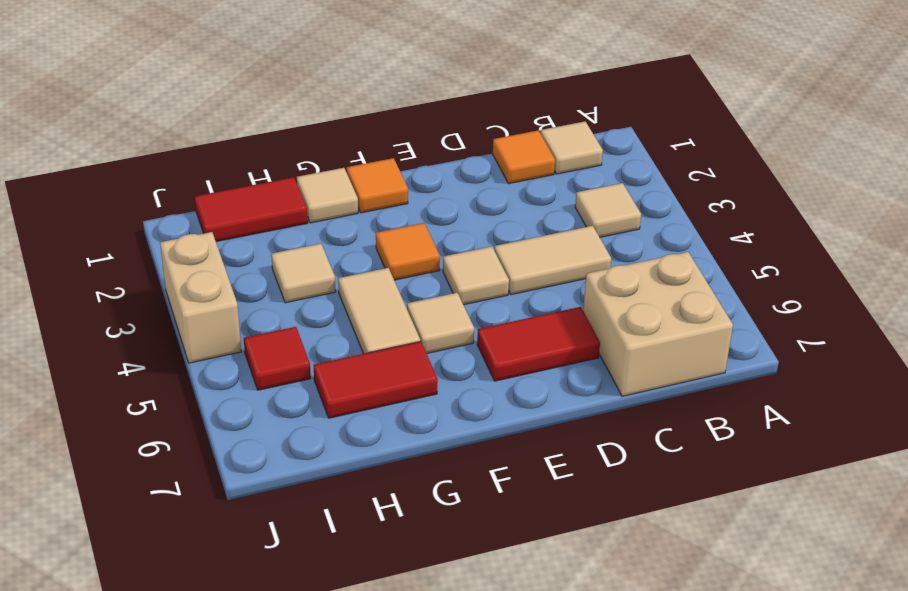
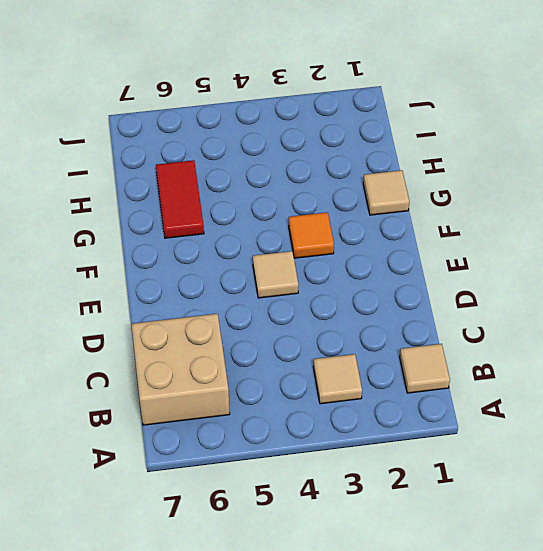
none -> orange 1x1 tile [493,130,555,184]
none -> tan 1x2 tile [494,226,611,295]
none -> red 1x2 tile [477,307,600,381]

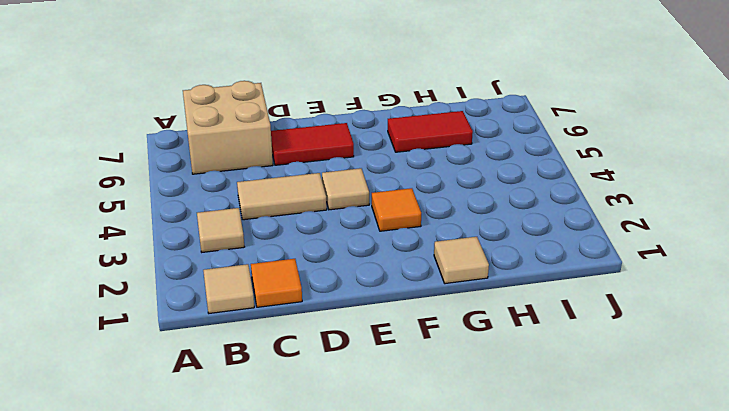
none -> orange 1x1 tile [347,158,408,213]
none -> tan 1x1 tile [407,293,474,353]
none -> tan 1x2 tile [338,268,420,354]

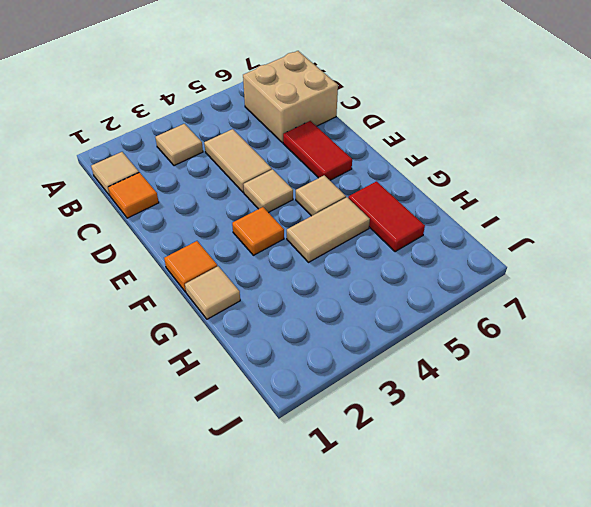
none -> red 1x2 tile [195,177,308,242]
none -> tan 1x1 tile [271,244,336,303]
none -> red 1x1 tile [244,327,311,390]

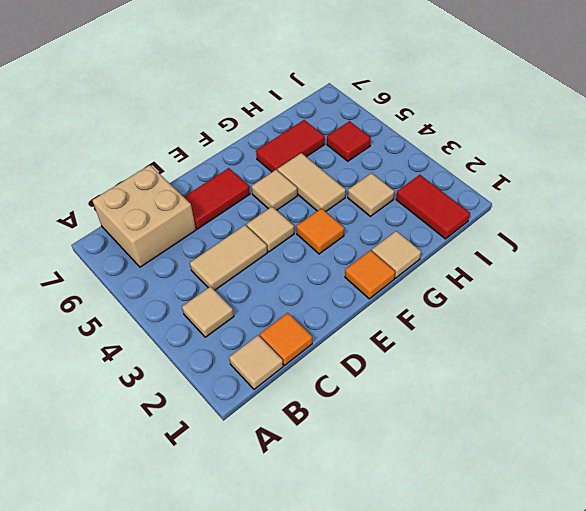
red 1x2 tile [396,175,470,239] -> red 1x2 tile turned to [195,177,308,242]
none -> tan 1x2 brick [160,232,242,363]

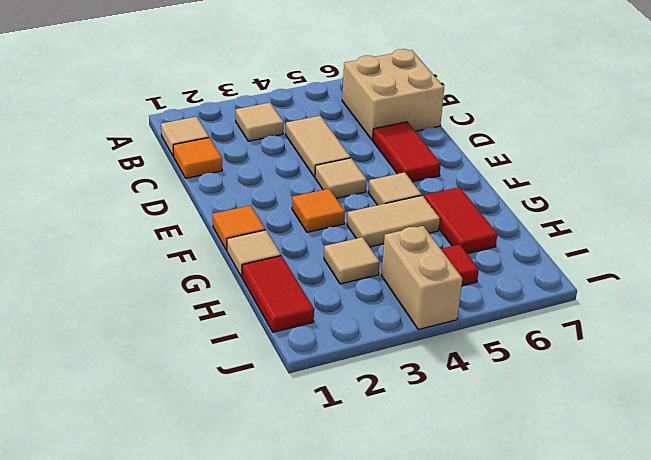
tan 1x2 brick [381,226,462,329] -> tan 1x2 brick turned to [160,232,242,363]

